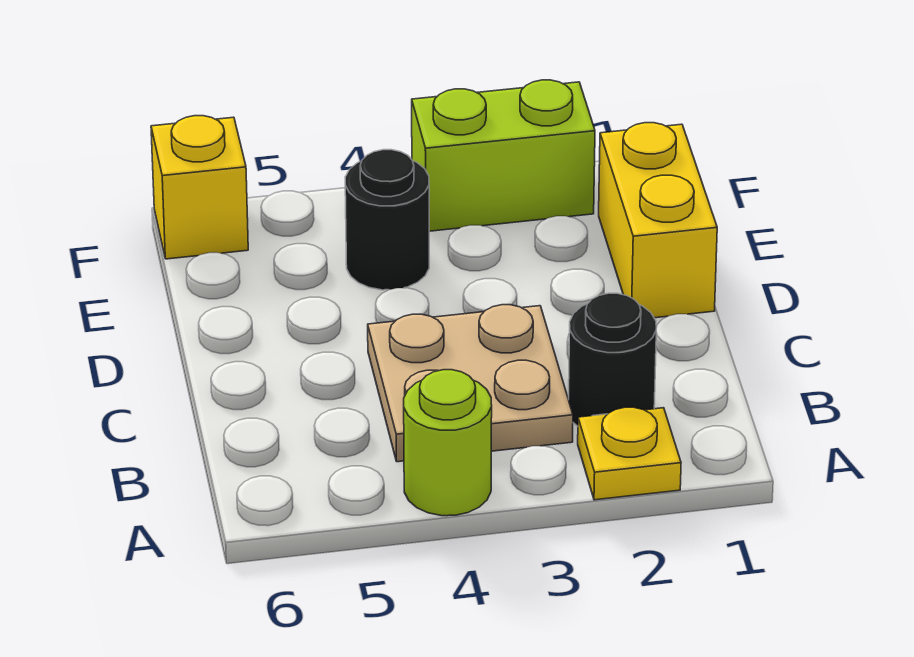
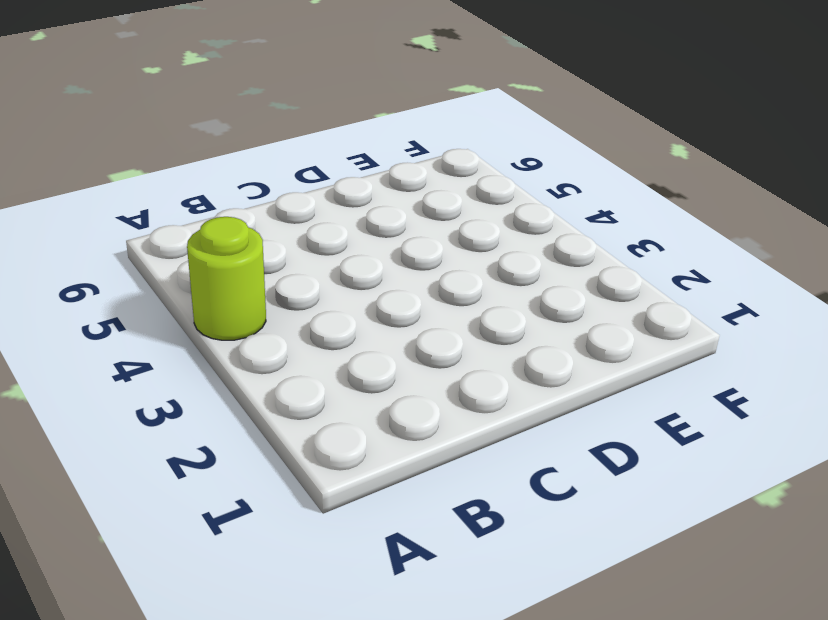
none -> yellow 1x1 plate [578,407,681,500]
none -> black 1x1 round brick [569,293,656,426]

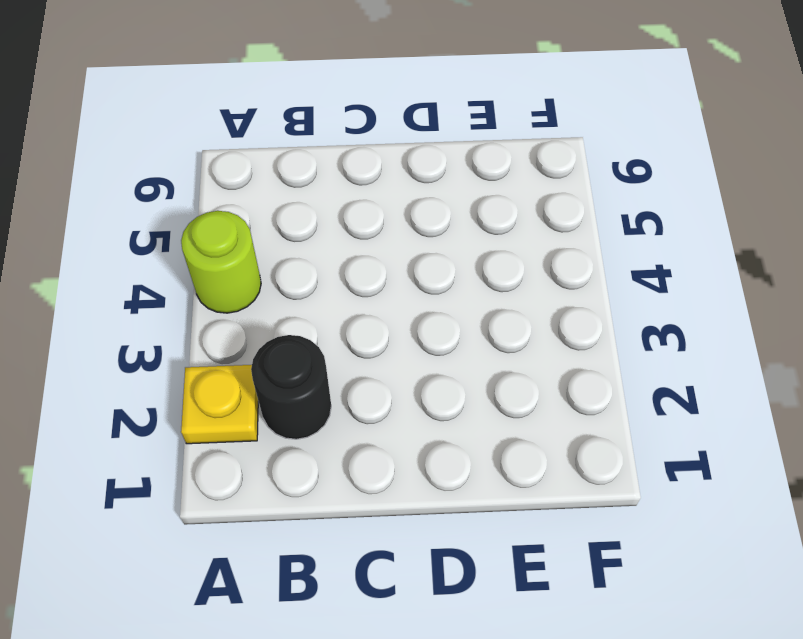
none -> tan 2x2 plate [368,305,573,462]
none -> yellow 1x2 brick [599,123,717,318]

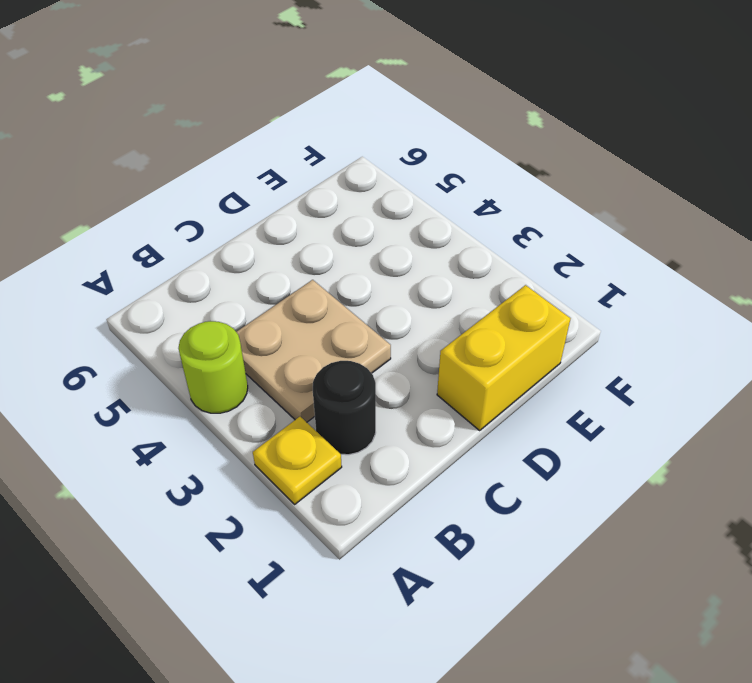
none -> black 1x1 round brick [345,150,429,290]
none -> lime 1x2 brick [412,80,595,231]

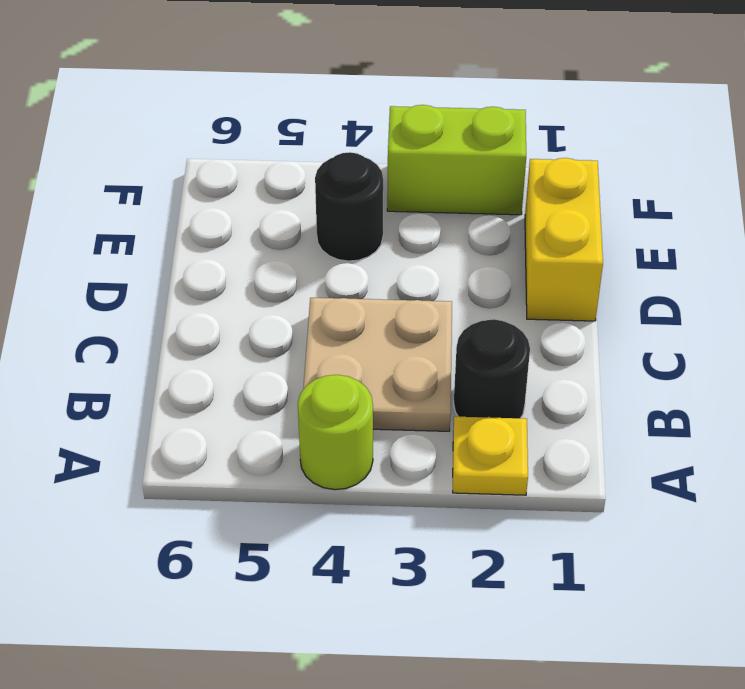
none -> yellow 1x1 brick [151,116,248,259]

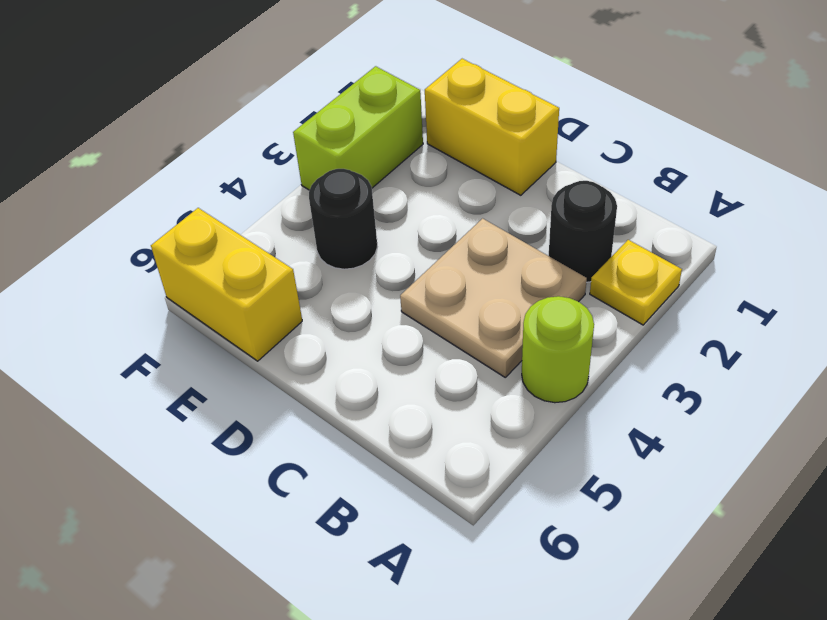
yellow 1x2 brick [151,208,302,361] -> yellow 1x1 brick [151,116,248,259]

